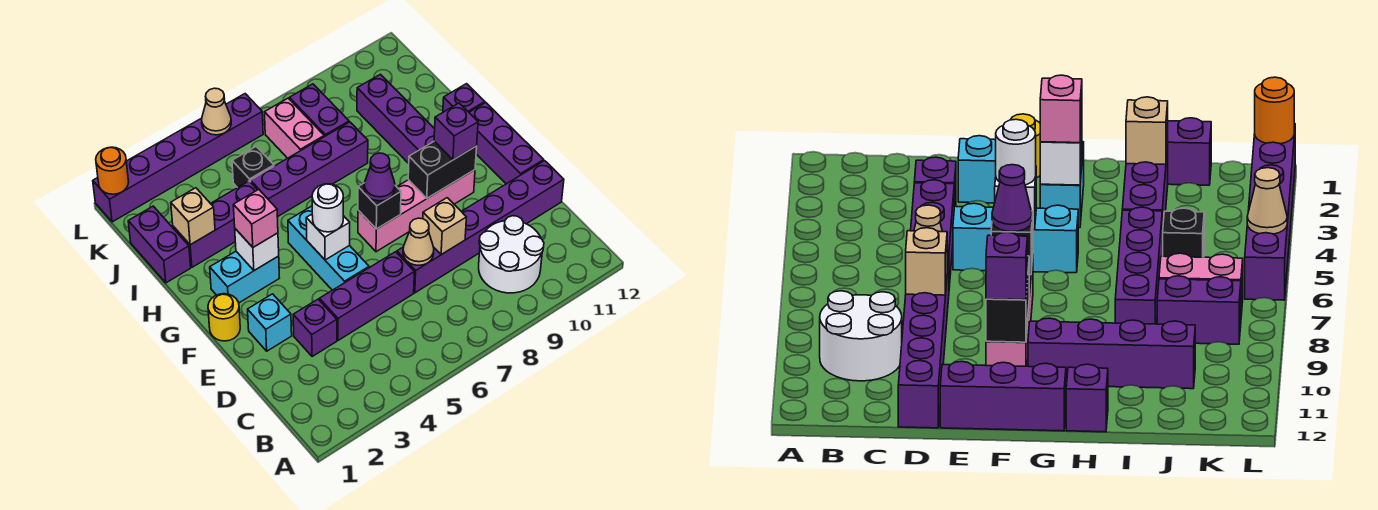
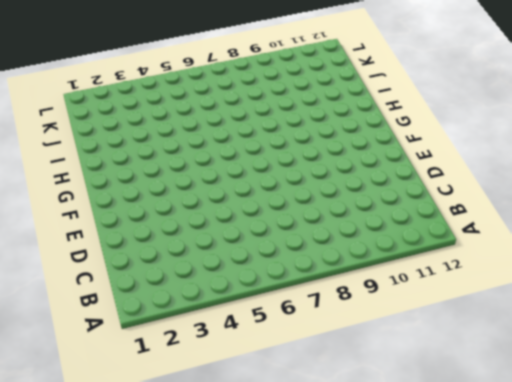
none -> white 2x2 round brick [479,216,544,293]
none -> purple 1x1 brick [293,299,337,357]
none -> purple 1x3 brick [319,252,414,340]
none -> purple 1x6 brick [397,161,564,293]

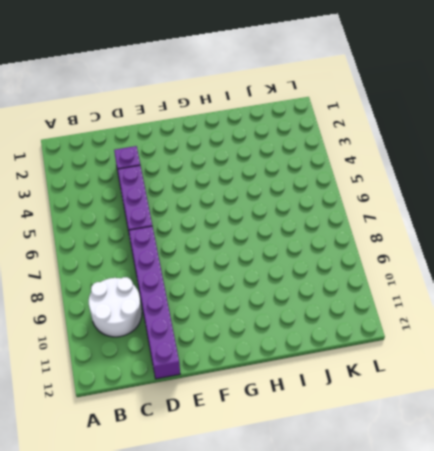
none -> cyan 1x1 brick [248,294,292,351]
none -> cyan 1x3 brick [288,206,369,290]
none -> purple 1x3 brick [469,103,544,184]
none -> yellow 1x1 round brick [208,294,240,341]

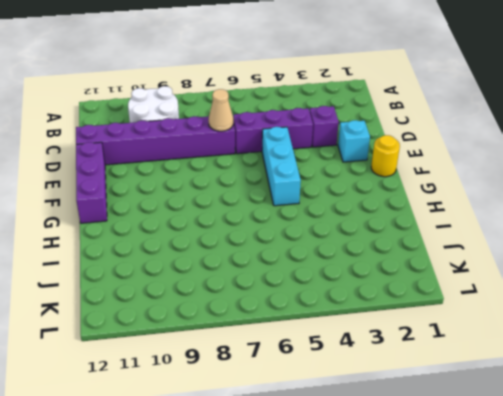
none -> pink 1x4 brick [358,170,475,252]
none -> cyan 1x2 brick [210,251,279,303]
none -> purple 1x4 brick [357,74,435,164]
none -> purple 1x1 brick [443,84,485,112]

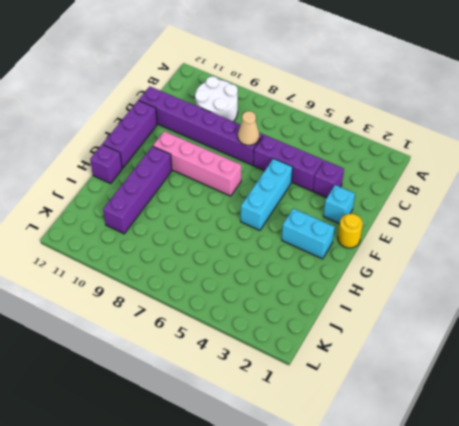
none -> purple 1x2 brick [128,206,191,283]
none -> purple 1x3 brick [173,181,257,267]
none -> purple 1x4 brick [251,122,368,217]
none -> black 1x1 brick [232,146,274,188]

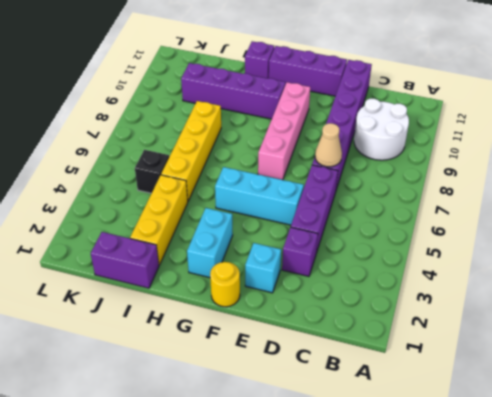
yellow 1x3 brick [130,175,188,265] -> purple 1x3 brick [173,181,257,267]
yellow 1x4 brick [161,101,221,201] -> purple 1x4 brick [251,122,368,217]
none -> pink 1x2 brick [264,98,324,158]
none -> purple 1x2 brick [289,84,349,137]
none -> purple 1x6 brick [93,94,263,222]
none -> tan 1x1 brick [423,198,466,255]

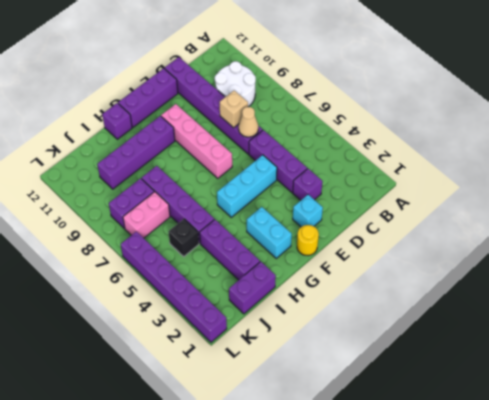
none -> white 1x1 brick [306,214,350,260]
none -> black 1x1 brick [358,183,401,229]
none -> black 1x2 brick [408,141,477,198]
none -> white 1x1 brick [235,229,279,270]

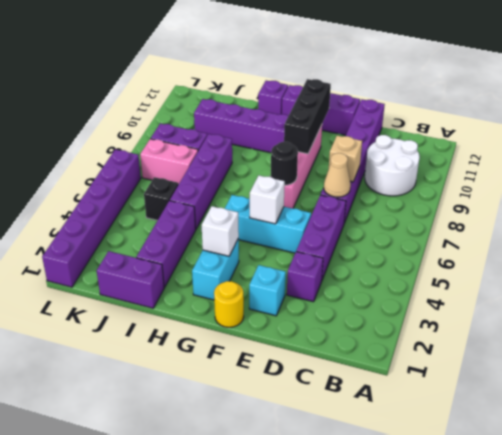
black 1x1 round brick [271,142,298,185] -> black 1x1 brick [358,183,401,229]
black 1x3 brick [284,79,331,154] -> black 1x2 brick [408,141,477,198]
none -> tan 1x1 brick [171,188,215,245]
none -> orange 1x1 round brick [96,147,129,194]
none -> tan 1x1 cone [202,88,231,135]
none -> white 1x1 round brick [312,184,343,232]

